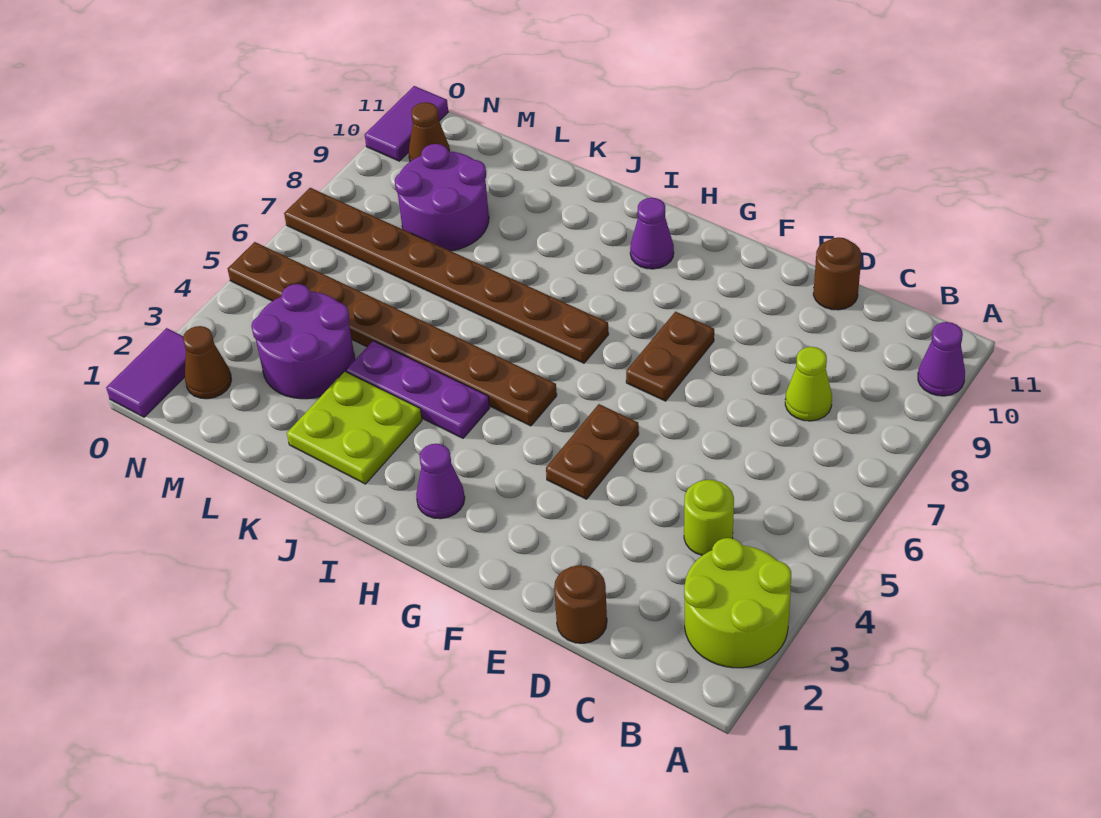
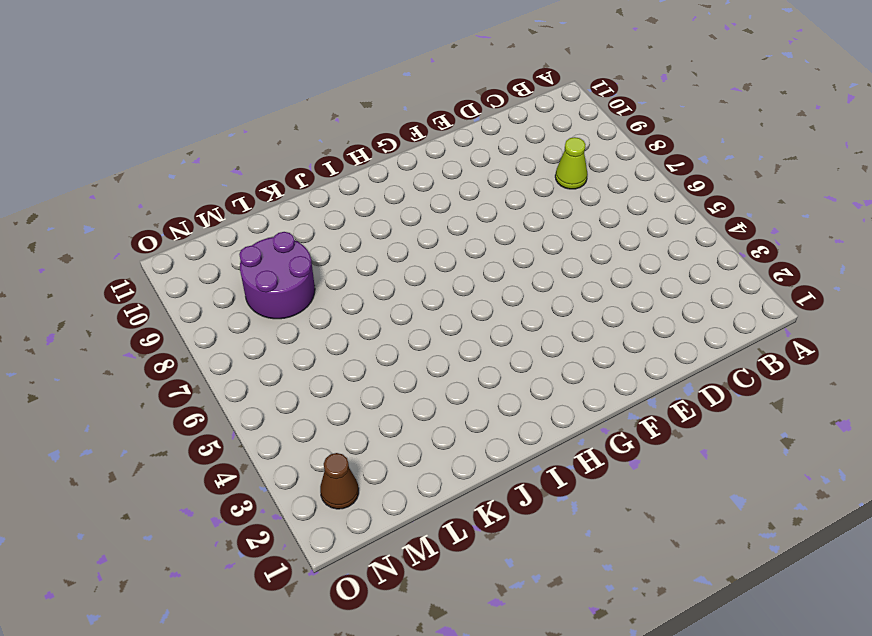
none -> lime 2x2 round brick [684,538,791,668]
none -> purple 1x1 cone [918,322,965,396]
none -> lime 1x1 round brick [684,480,734,555]

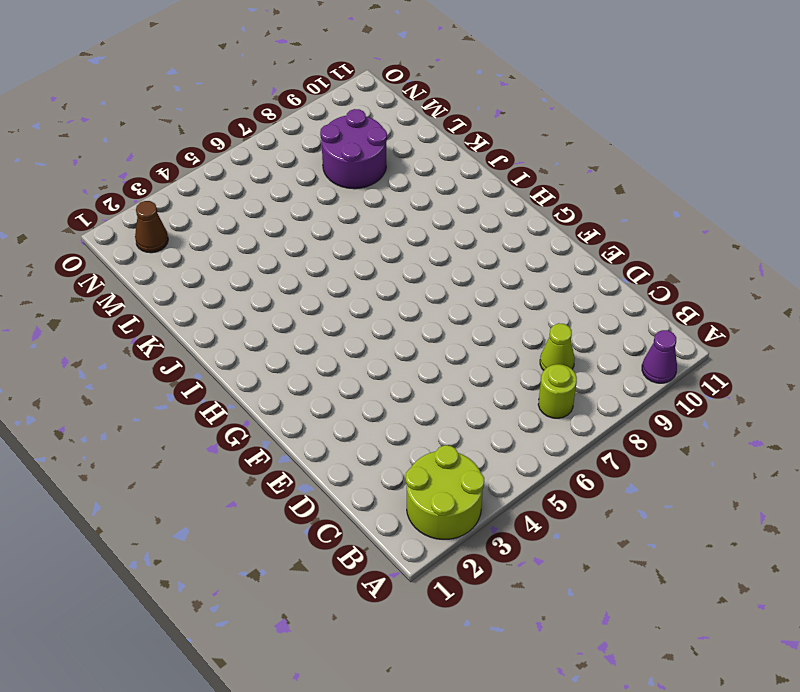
lime 1x1 round brick [538,364,577,418] -> lime 1x1 round brick moved to [684,480,734,555]
none -> brown 1x1 round brick [554,565,607,643]
none -> brown 1x1 round brick [813,238,862,310]
none -> brown 1x2 plate [546,404,639,499]

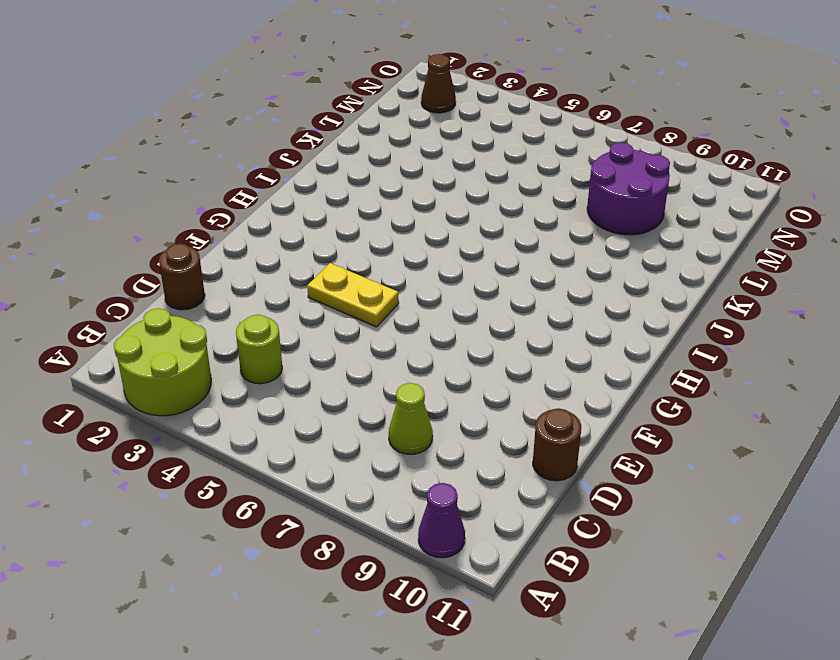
yellow 1x2 plate [307,263,399,327] -> brown 1x2 plate [546,404,639,499]
none -> brown 1x2 plate [626,312,714,401]
none -> purple 1x1 cone [416,444,465,519]
none -> brown 1x8 plate [228,242,557,426]

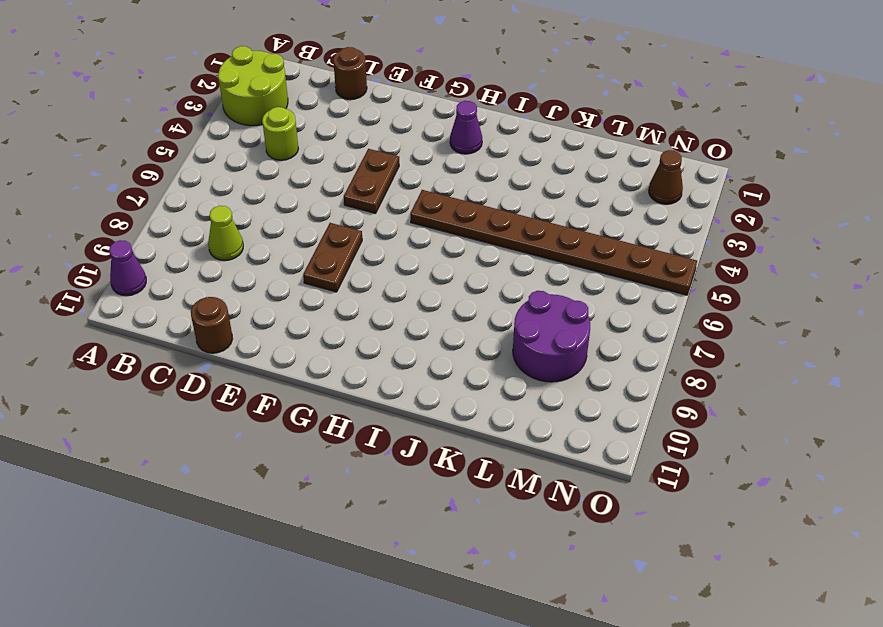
none -> brown 1x8 plate [284,188,609,363]
none -> purple 1x1 cone [630,198,674,269]
none -> purple 1x3 plate [346,341,490,438]

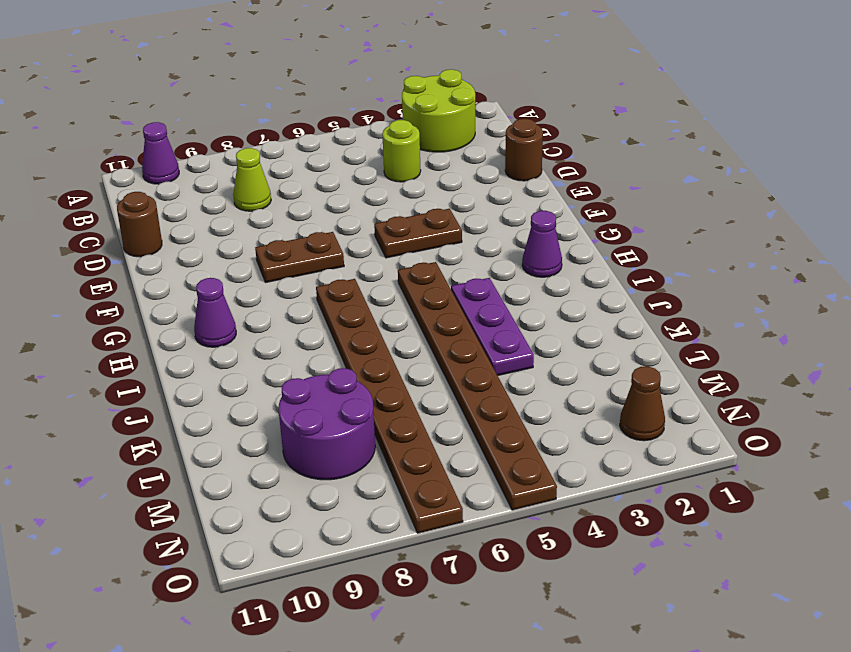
none -> lime 2x2 plate [287,371,422,484]
none -> purple 2x2 round brick [251,284,355,399]
none -> brown 1x1 cone [409,102,450,161]

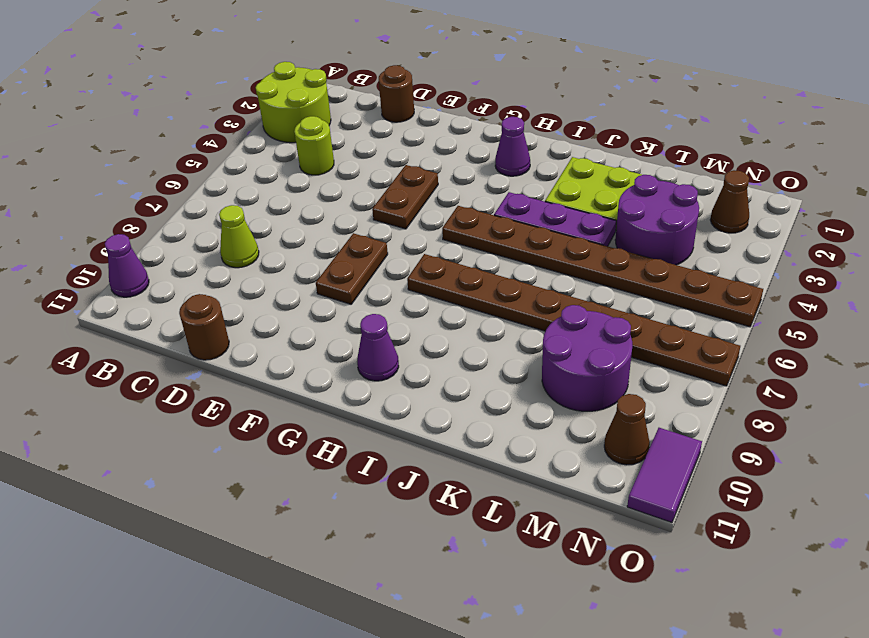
none -> purple 1x2 tile [106,328,186,417]

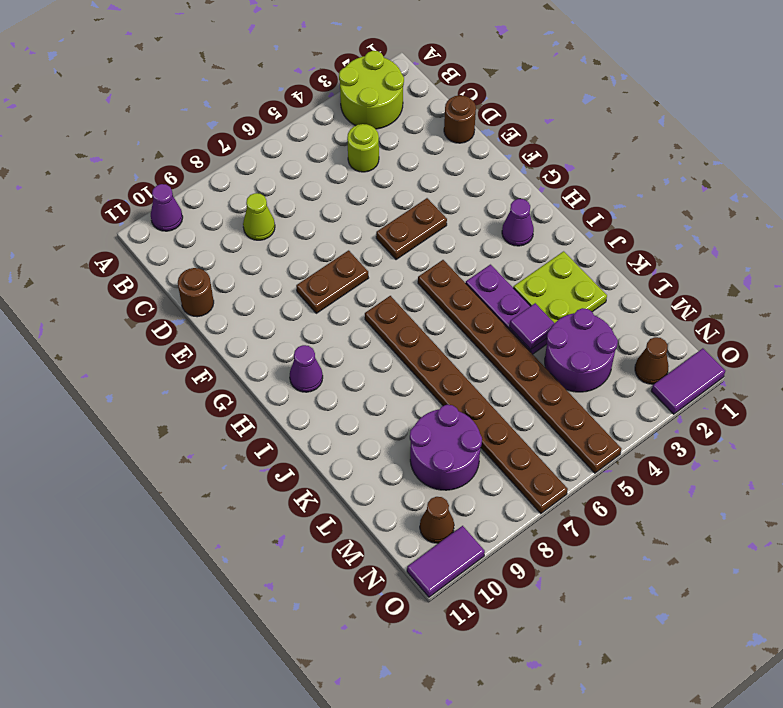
purple 1x1 tile [510,303,555,350] -> none

